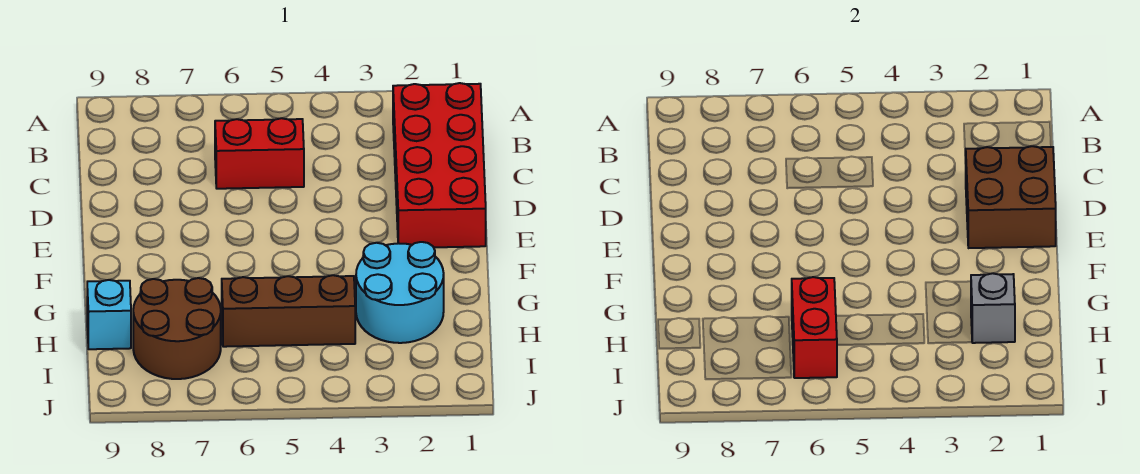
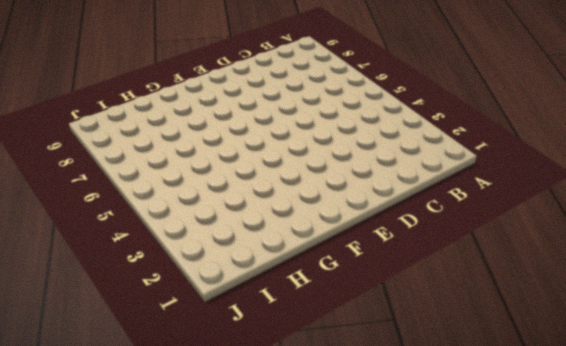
none -> red 2x4 brick [393,83,486,247]
none -> red 1x2 brick [215,118,304,189]

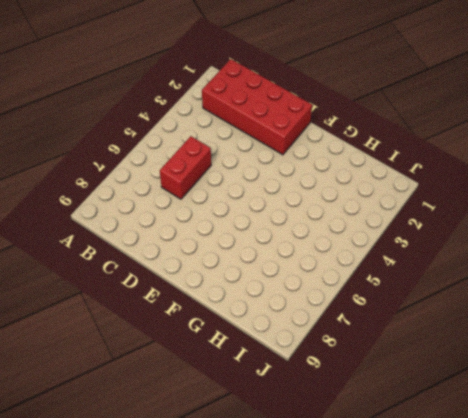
none -> cyan 2x2 round brick [356,242,444,343]
none -> brown 1x3 brick [222,275,355,347]

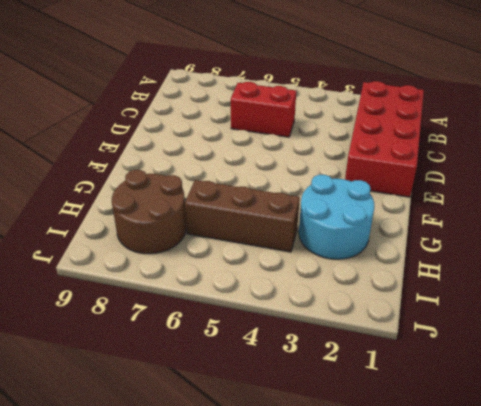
none -> cyan 1x1 brick [87,280,131,349]
none -> brown 2x2 brick [966,146,1056,248]

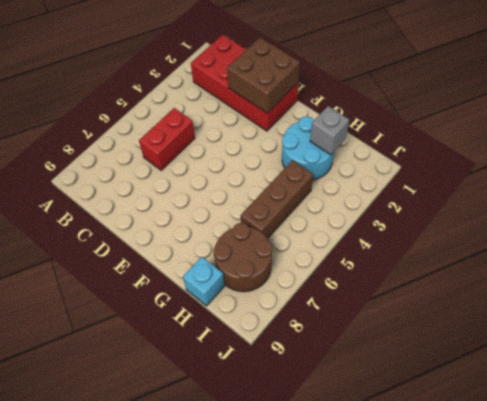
none -> red 1x2 brick [792,277,837,378]

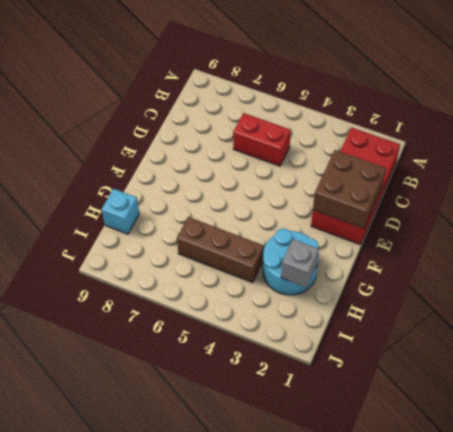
none -> brown 2x2 round brick [133,278,221,379]
none -> red 1x2 brick [792,277,837,378]

